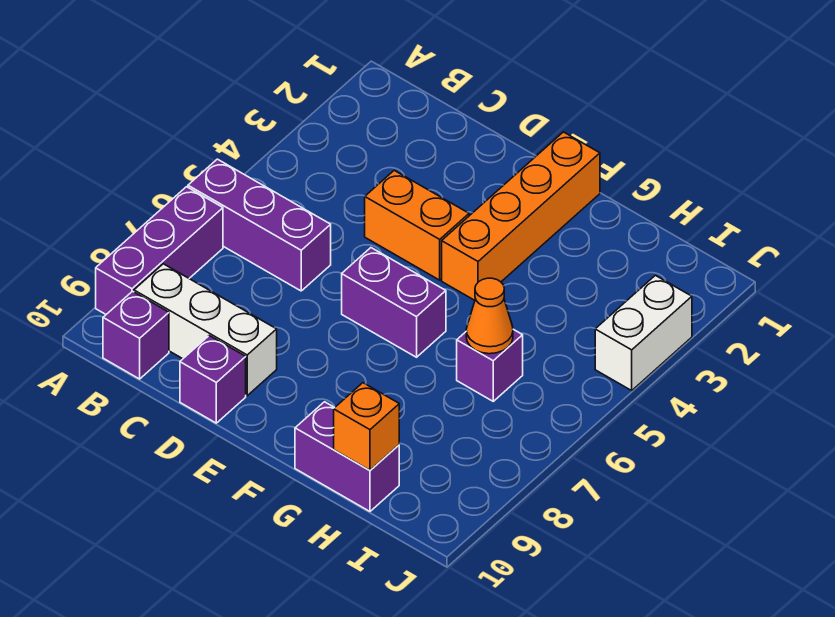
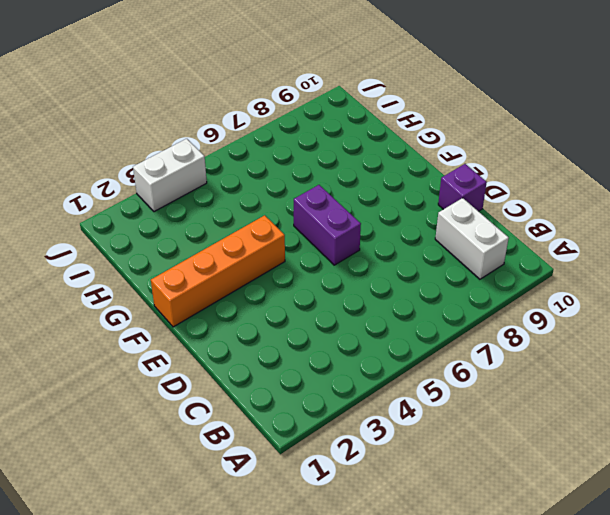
white 1x2 brick [435,198,509,279] -> white 1x3 brick [134,264,277,396]
none -> purple 1x3 brick [188,159,331,291]
none -> purple 1x3 brick [96,187,223,314]
none -> purple 1x1 brick [103,291,169,379]

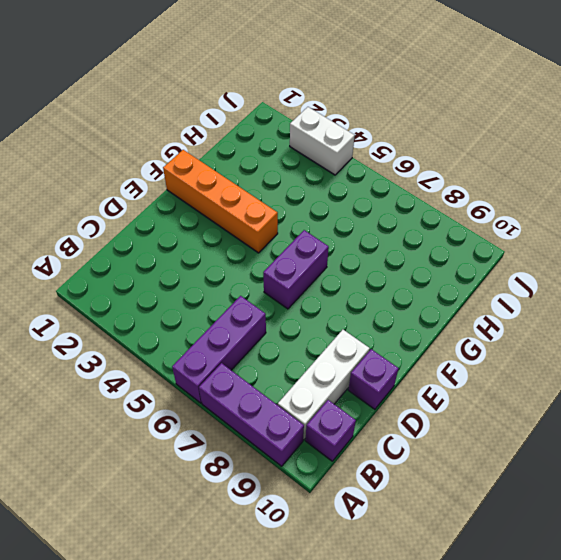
none -> orange 1x2 brick [365,170,469,280]
none -> purple 1x2 brick [295,402,399,511]
none -> purple 1x1 brick [457,329,523,401]

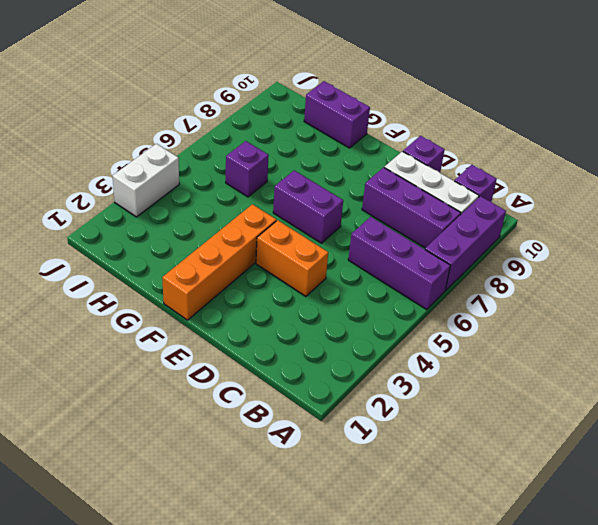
purple 1x3 brick [362,167,461,248] -> none
none -> orange 1x1 cone [466,278,513,354]
none -> orange 1x1 brick [334,383,399,470]

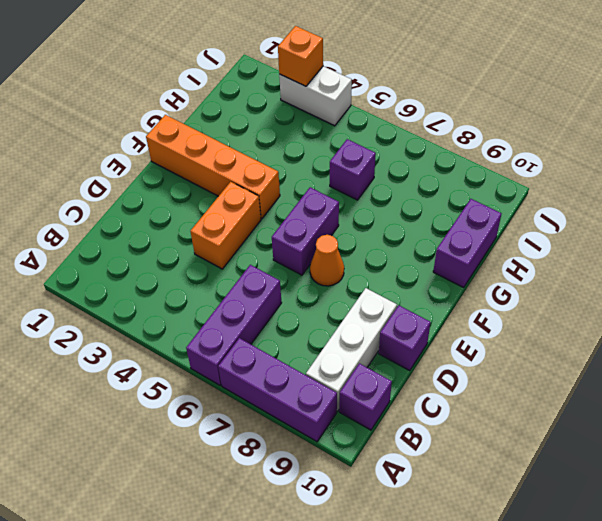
orange 1x1 cone [310,235,344,286] -> orange 1x1 cone moved to [466,278,513,354]
orange 1x1 brick [278,26,323,86] -> orange 1x1 brick moved to [334,383,399,470]

